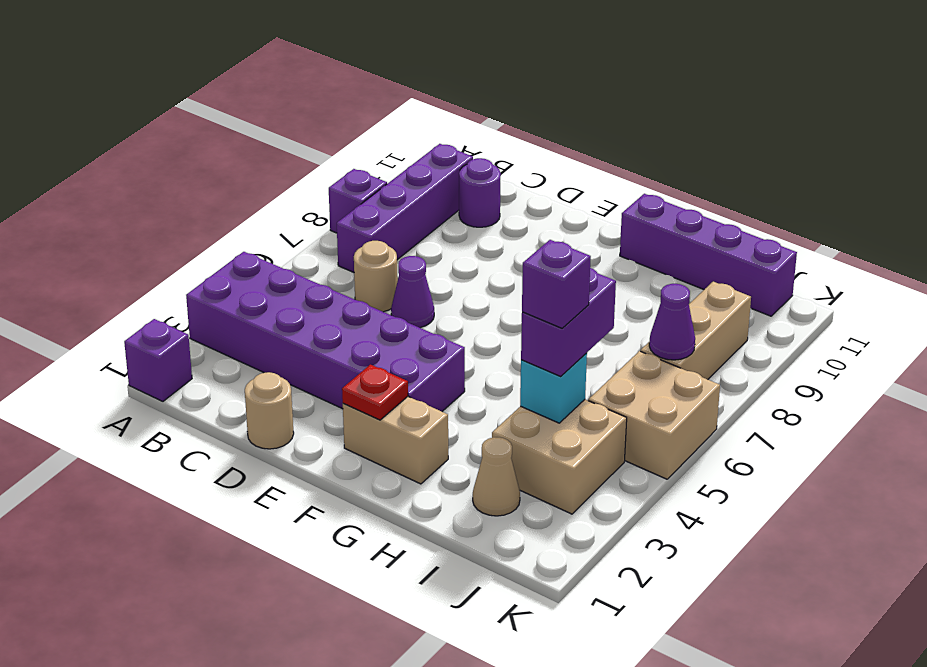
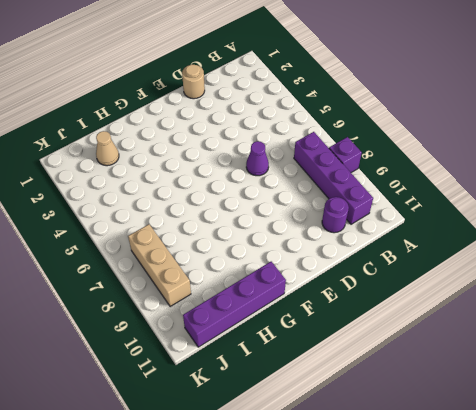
none -> purple 1x1 brick [124,319,192,401]
none -> purple 2x6 brick [186,252,465,411]
none -> tan 1x1 round brick [354,241,398,312]

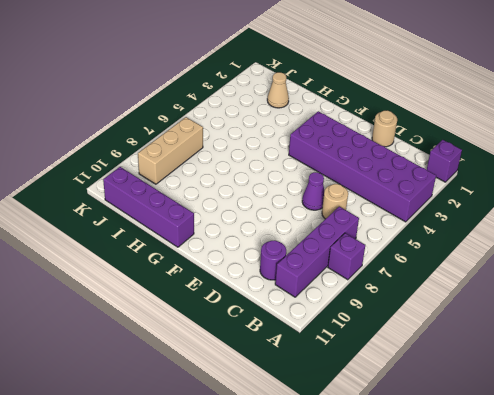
none -> tan 1x2 brick [343,397,448,484]
none -> tan 2x2 brick [492,400,627,514]
none -> tan 2x2 brick [588,351,720,479]

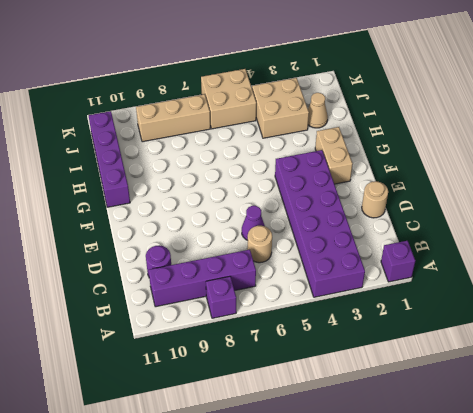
none -> red 1x1 plate [342,365,408,420]
none -> cyan 1x1 brick [520,353,587,423]
none -> purple 1x1 cone [649,284,695,360]

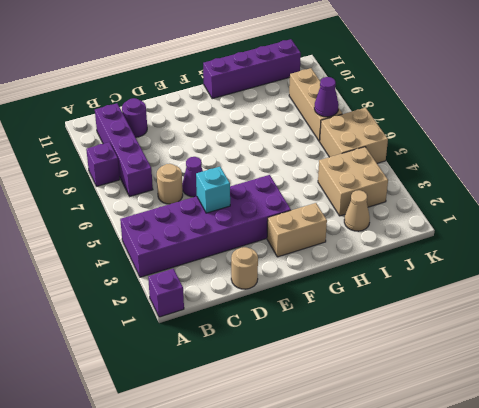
cyan 1x1 brick [196,167,230,213] -> cyan 1x1 brick moved to [520,353,587,423]
none -> red 1x1 plate [342,365,408,420]
none -> purple 1x2 brick [521,268,616,376]
none -> purple 1x1 brick [522,240,591,328]

